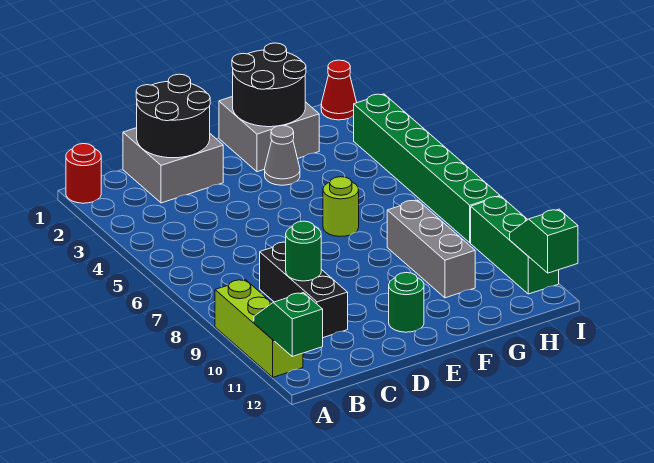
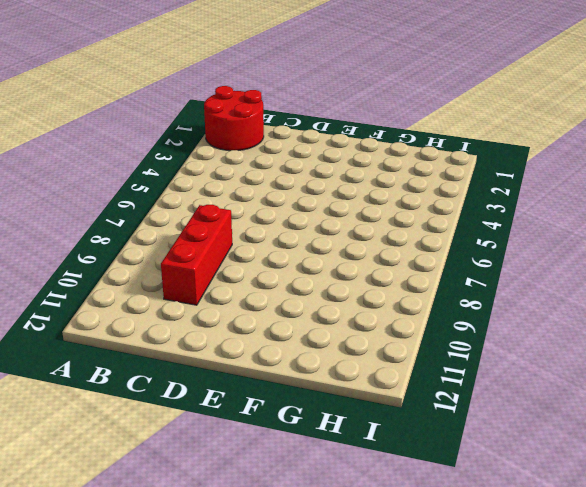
red 2x2 round brick [204,86,264,151] -> red 1x1 round brick [66,144,101,203]
red 1x3 brick [161,205,232,305] -> black 1x3 brick [260,242,348,338]
none -> lime 1x3 brick [215,280,303,377]
none -> grey 2x2 brick [123,128,223,203]
none -> green 1x1 round brick [389,273,424,332]

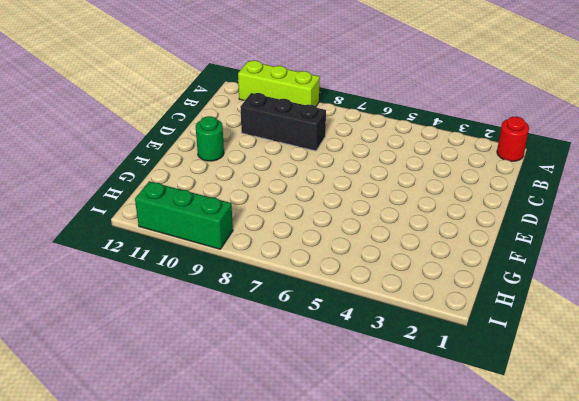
none -> grey 2x2 brick [123,128,223,203]
none -> grey 2x2 brick [219,97,319,172]
none -> grey 1x1 cone [265,126,300,185]

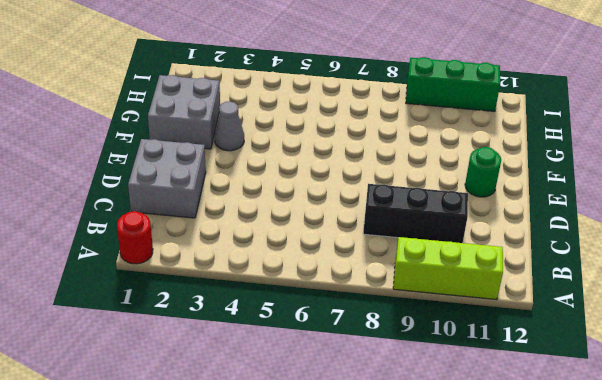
none -> lime 1x1 round brick [323,177,359,237]
none -> grey 1x3 brick [387,200,475,298]
none -> red 1x1 cone [321,60,357,120]

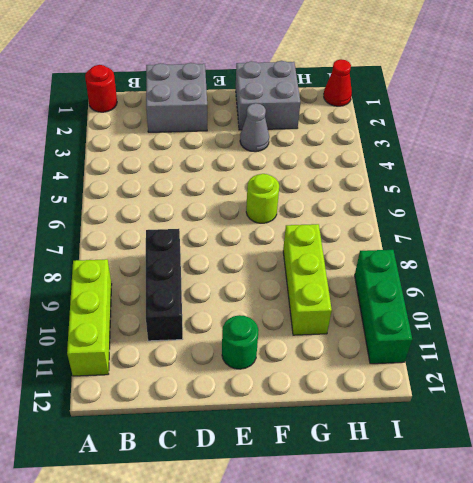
lime 1x3 brick [283,224,332,335] -> grey 1x3 brick [387,200,475,298]
none -> green 1x6 brick [354,94,500,243]
none -> green 1x2 slope [254,293,323,356]
none -> black 2x2 round brick [136,74,210,158]

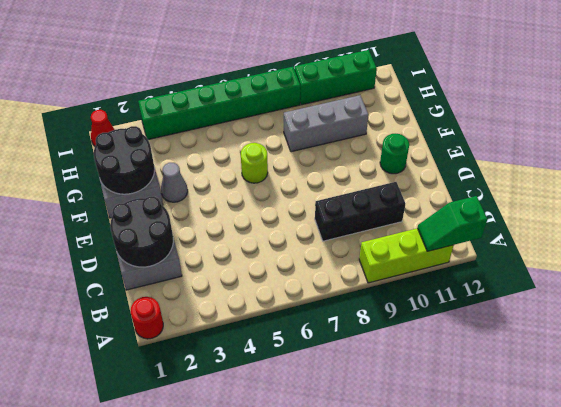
none -> green 1x1 round brick [286,221,321,281]
none -> green 1x2 slope [510,209,578,273]

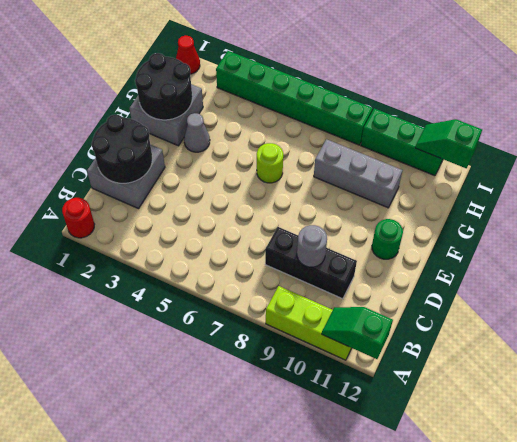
grey 1x1 round brick [297,225,327,267] -> green 1x1 round brick [286,221,321,281]

